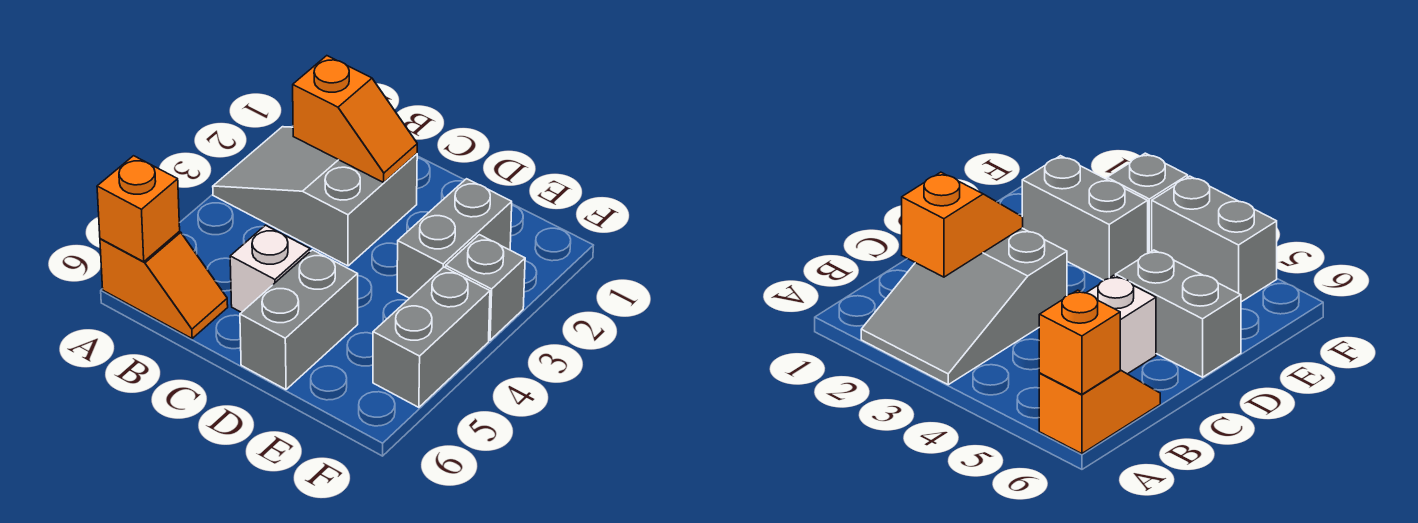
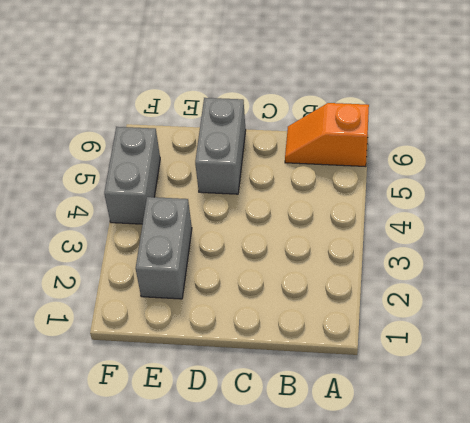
none -> grey 2x3 slope [213,127,417,266]
none -> white 1x1 brick [230,225,310,313]

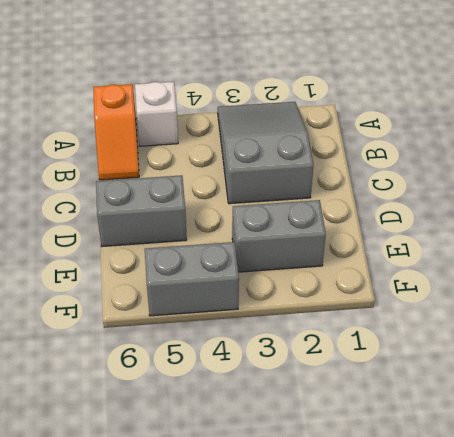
white 1x1 brick [135,82,178,146] -> white 1x1 brick moved to [230,225,310,313]
none -> grey 1x1 brick [446,235,525,340]
none -> orange 1x1 brick [97,156,180,262]

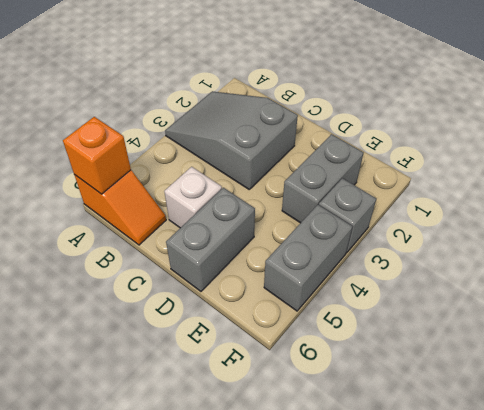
none -> orange 1x2 slope [293,56,417,182]

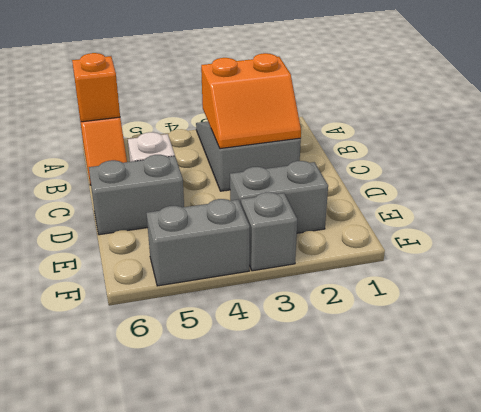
orange 2x2 slope [201,53,301,149] -> orange 1x2 slope [293,56,417,182]

